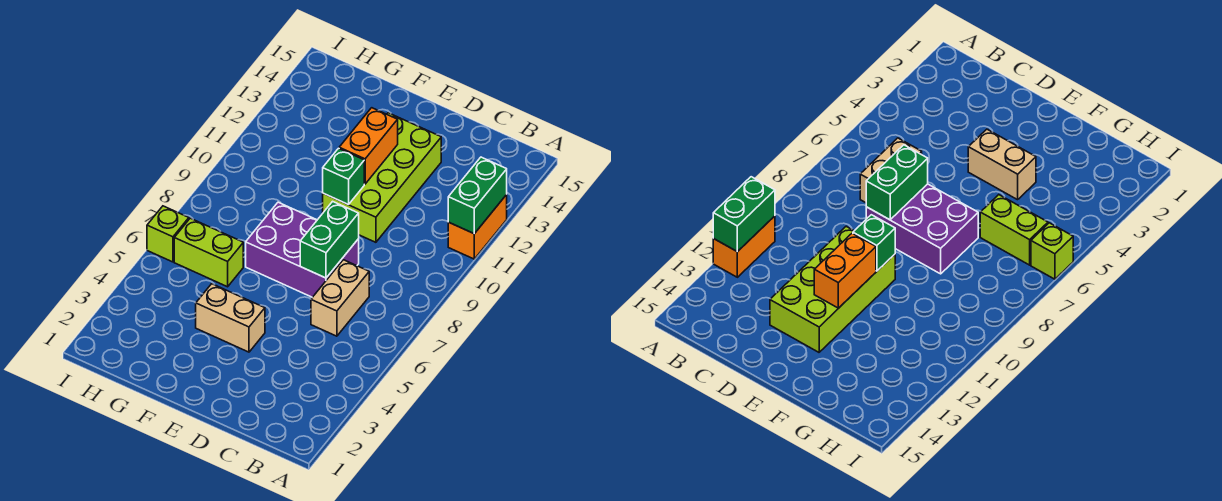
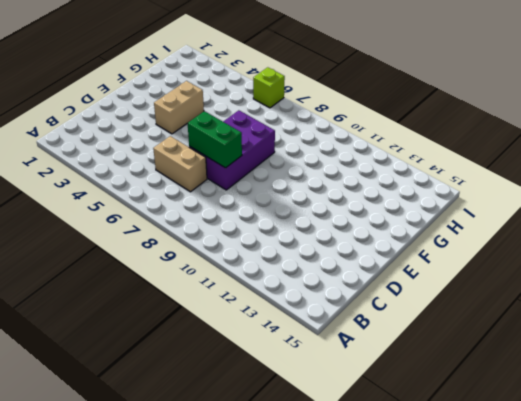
none -> orange 1x2 brick [448,195,507,259]
none -> lime 2x4 brick [323,113,441,242]

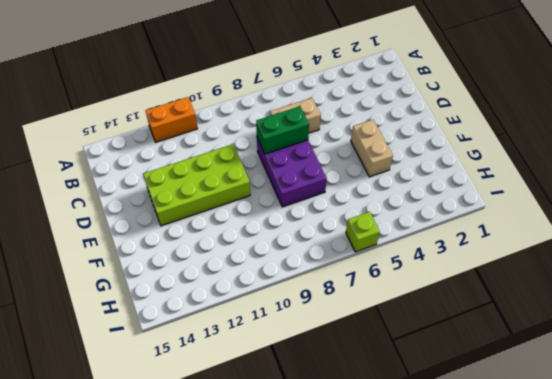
none -> lime 1x2 brick [174,218,243,287]
none -> green 1x2 brick [448,157,507,234]

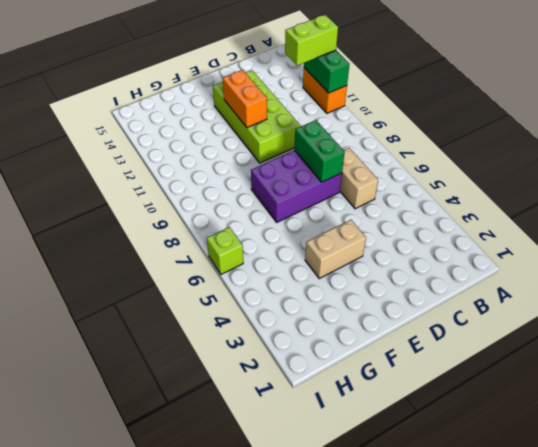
lime 1x2 brick [285,15,338,66] -> lime 1x2 brick moved to [174,218,243,287]
none -> green 1x1 brick [323,148,364,204]

